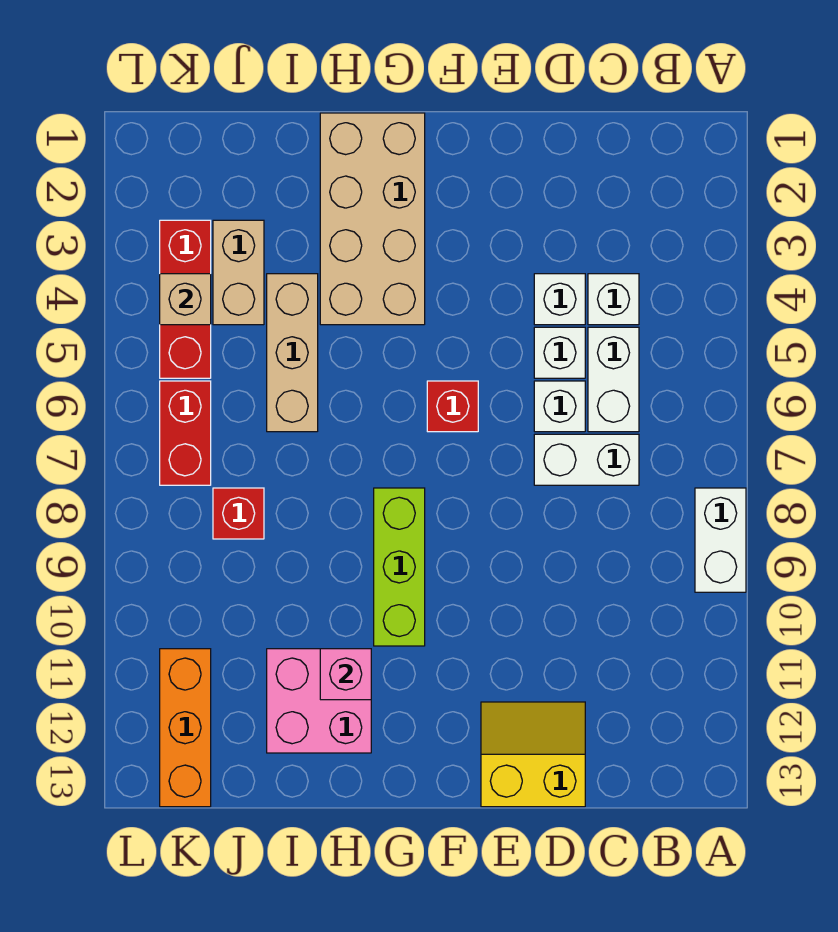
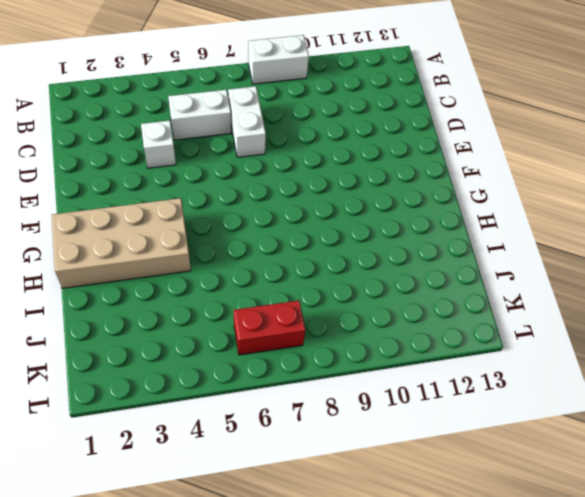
none -> white 1x1 brick [588,274,639,325]
none -> white 1x1 brick [534,327,585,378]
none -> white 1x1 brick [534,381,585,432]

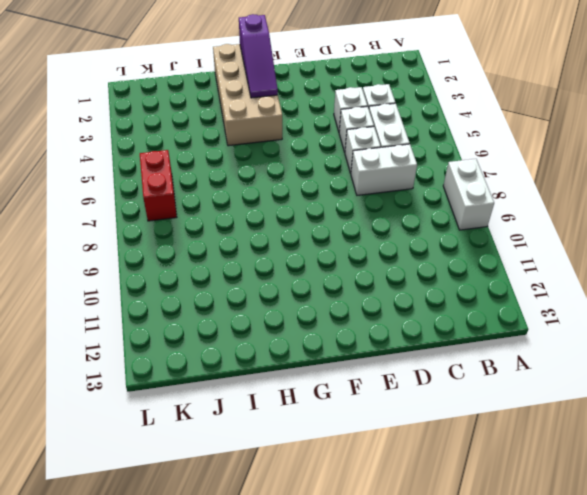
purple 1x3 slope [239,14,278,98] -> none
none -> yellow 2x2 slope [481,702,585,807]
none -> red 1x1 brick [427,381,478,432]
none -> lime 1x3 brick [374,488,425,646]

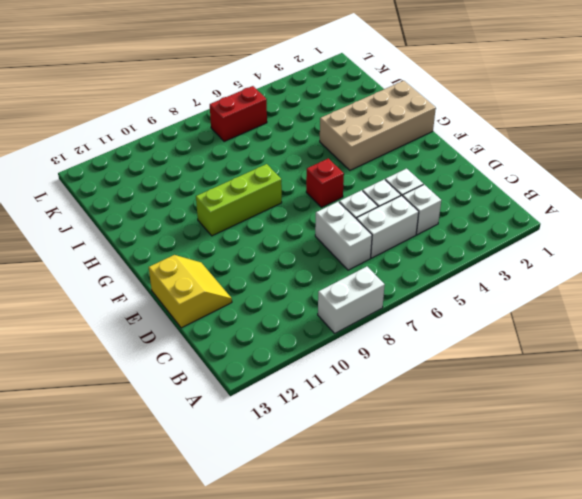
none -> pink 2x2 brick [267,649,371,753]
none -> tan 1x3 brick [267,274,318,432]
none -> tan 1x2 brick [213,220,264,325]

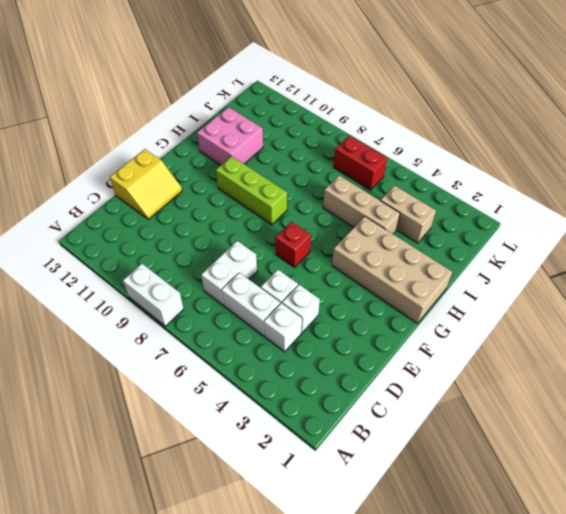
none -> white 1x1 brick [534,381,585,432]
none -> red 1x1 brick [213,488,264,539]
none -> red 1x3 brick [160,220,211,378]

